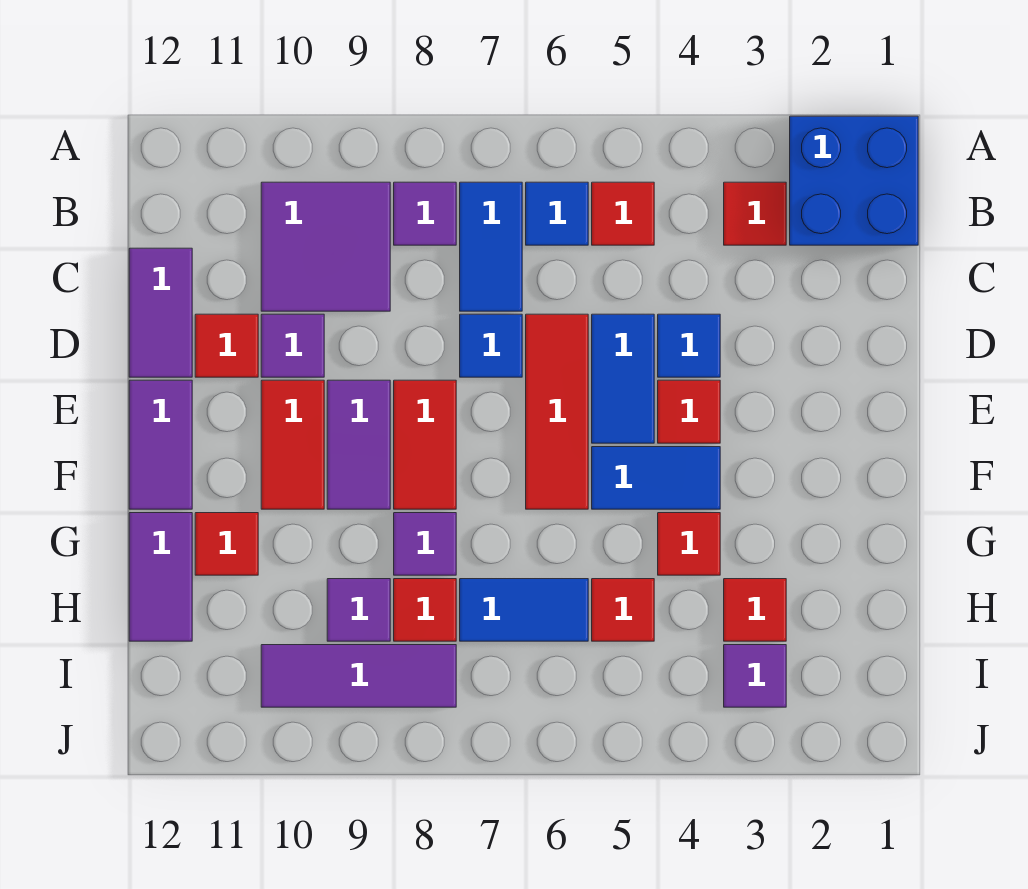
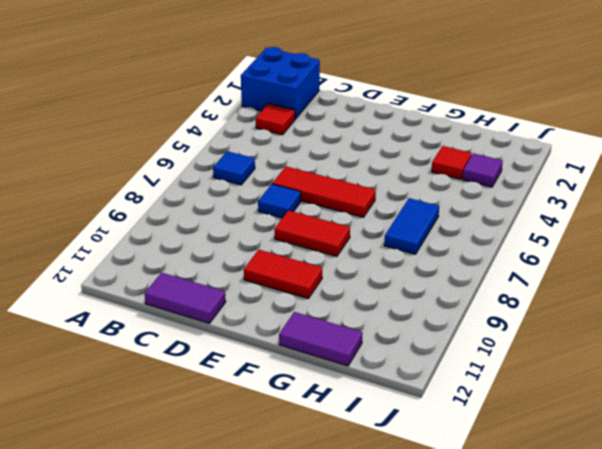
none -> red 1x1 tile [592,182,654,245]
none -> blue 1x2 tile [460,182,522,311]
none -> purple 1x1 tile [394,182,456,245]
none -> purple 2x2 tile [261,182,390,311]

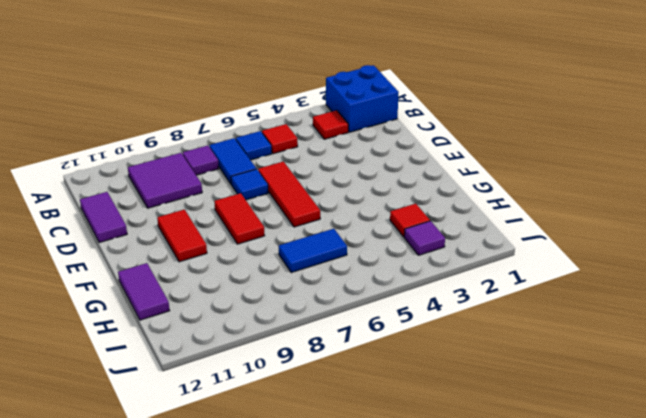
none -> blue 1x1 tile [658,314,720,377]
none -> blue 1x2 tile [592,314,654,443]
none -> purple 1x1 tile [261,314,324,377]
none -> red 1x1 tile [195,314,258,377]

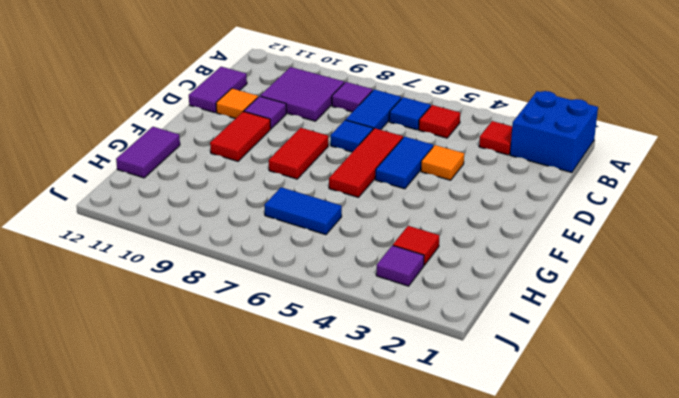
orange 1x1 tile [421,145,464,180] -> blue 1x1 tile [658,314,720,377]
orange 1x1 tile [216,89,258,119] -> red 1x1 tile [195,314,258,377]
none -> red 1x1 tile [658,380,720,443]
none -> purple 1x2 tile [327,380,390,509]
none -> purple 1x2 tile [129,380,192,509]
none -> blue 1x2 tile [592,447,720,509]

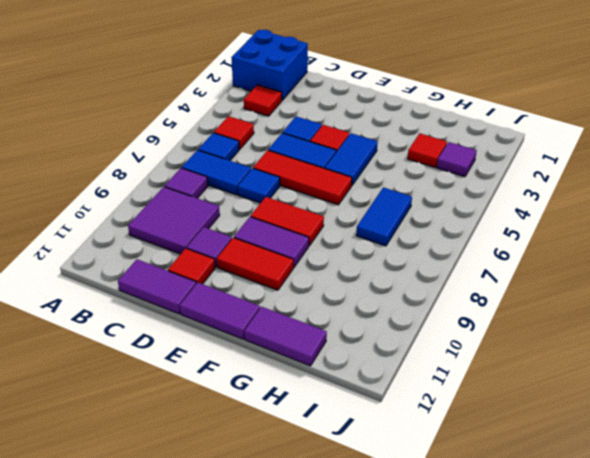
none -> red 1x1 tile [658,513,720,575]
none -> purple 1x1 tile [394,513,456,575]
none -> red 1x1 tile [195,513,258,575]
none -> red 1x1 tile [592,579,654,641]

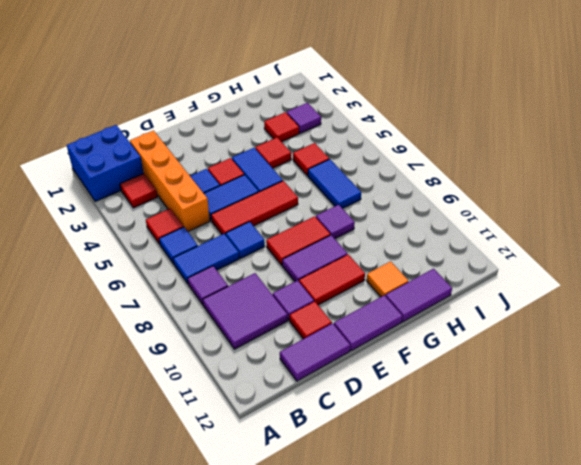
orange 1x4 brick [130,131,210,231] -> none
orange 1x1 tile [367,261,408,297] -> red 1x1 tile [195,513,258,575]
none -> red 1x1 tile [394,579,456,641]
none -> purple 1x1 tile [327,579,390,641]
none -> purple 1x3 tile [261,645,456,707]

